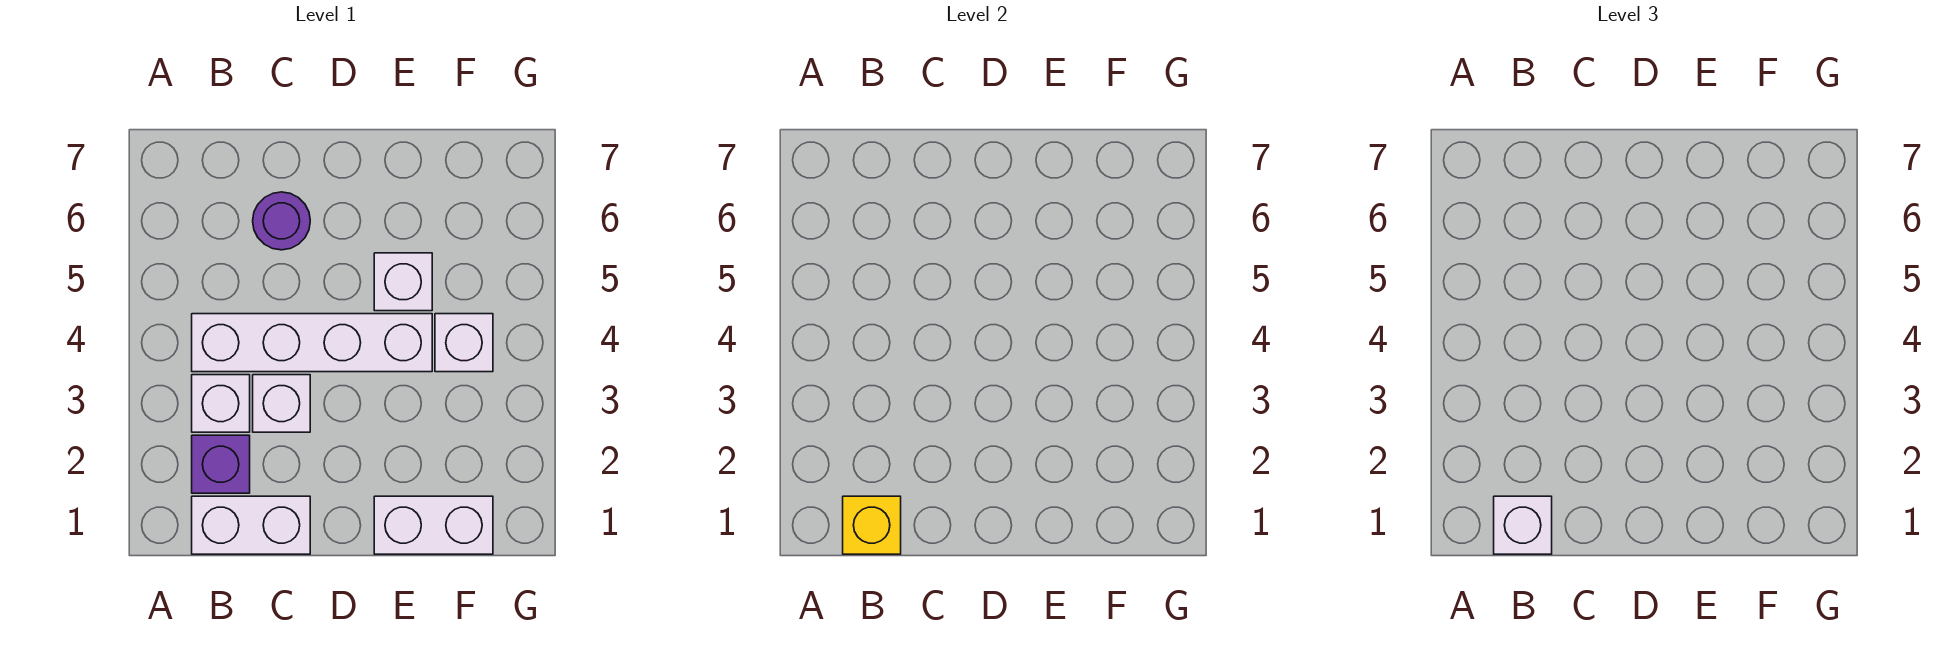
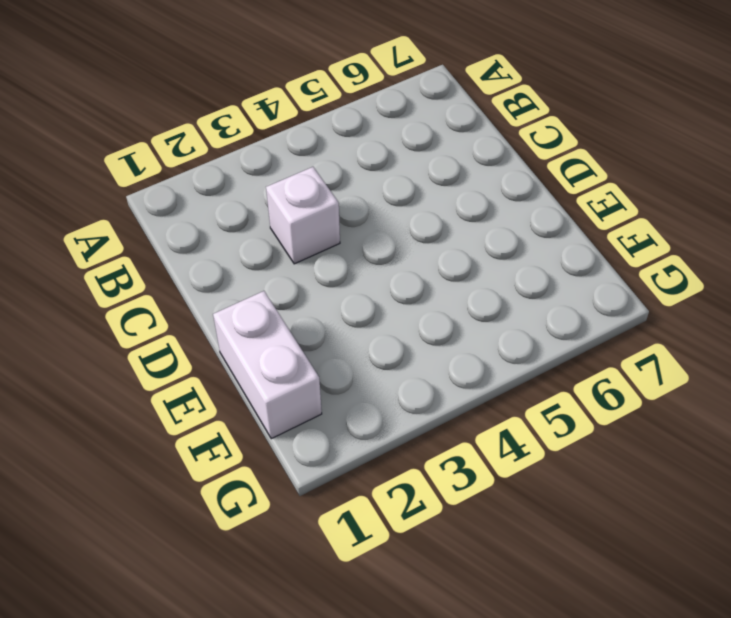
none -> white 1x2 brick [192,496,310,554]
none -> purple 1x1 brick [192,435,250,493]

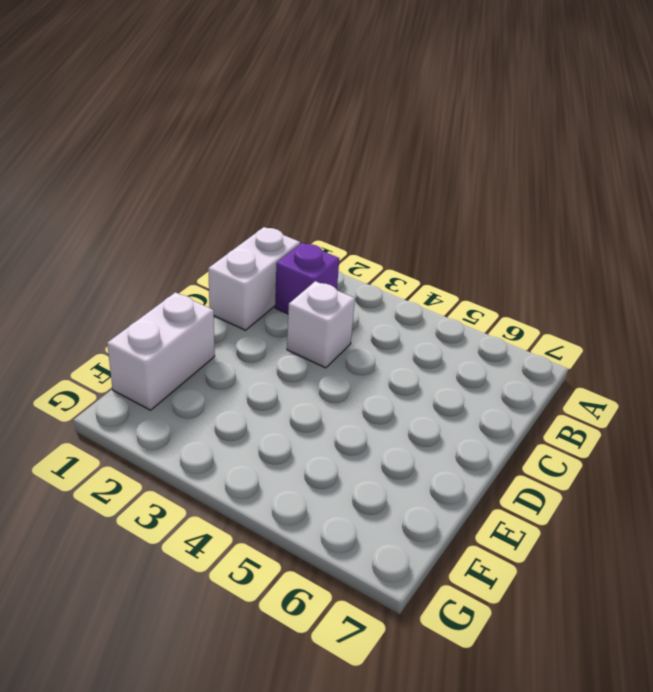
none -> white 1x1 brick [192,375,250,432]
none -> white 1x4 brick [192,314,432,372]

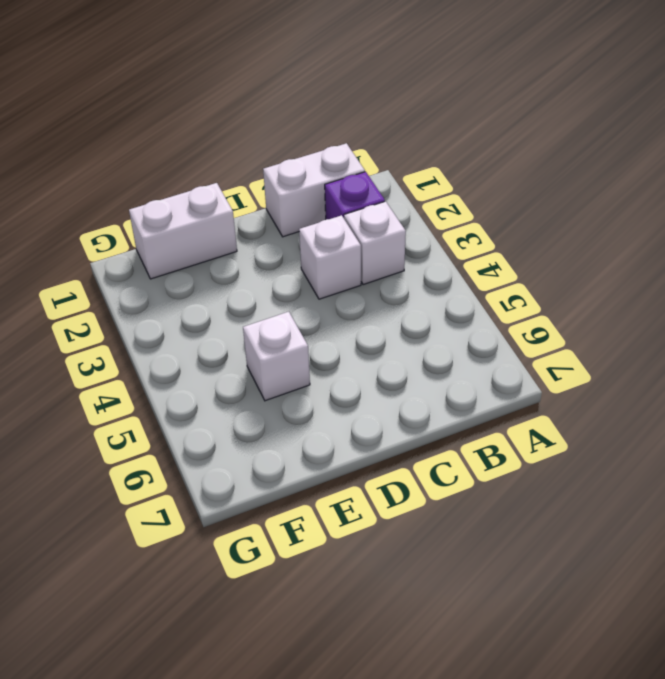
none -> white 1x4 brick [192,314,432,372]
none -> purple 1x1 round brick [253,192,310,250]

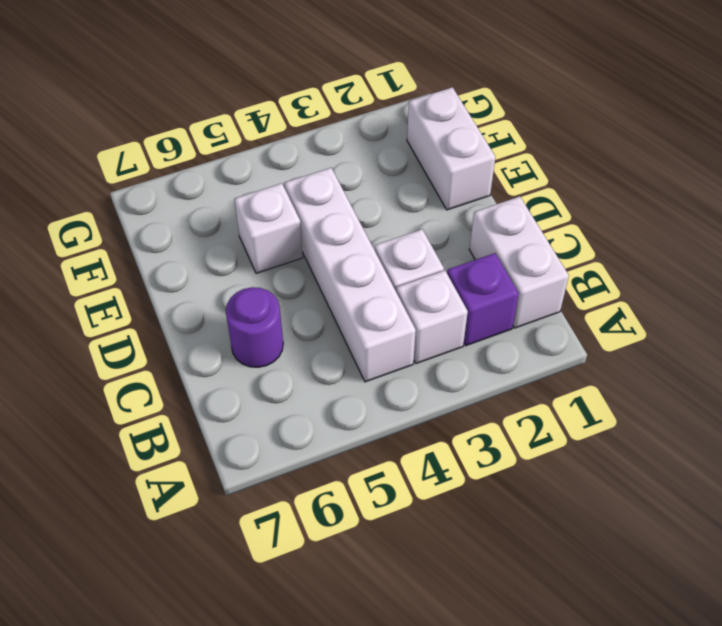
none -> white 1x1 brick [435,314,493,372]
none -> yellow 1x1 brick [843,496,901,554]

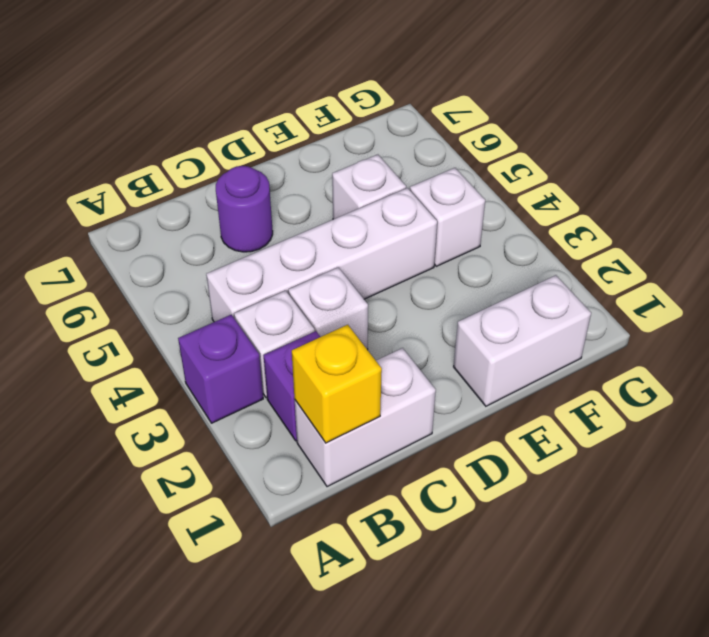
purple 1x1 brick [178,315,263,423] -> none
none -> white 1x1 brick [1494,496,1552,554]

